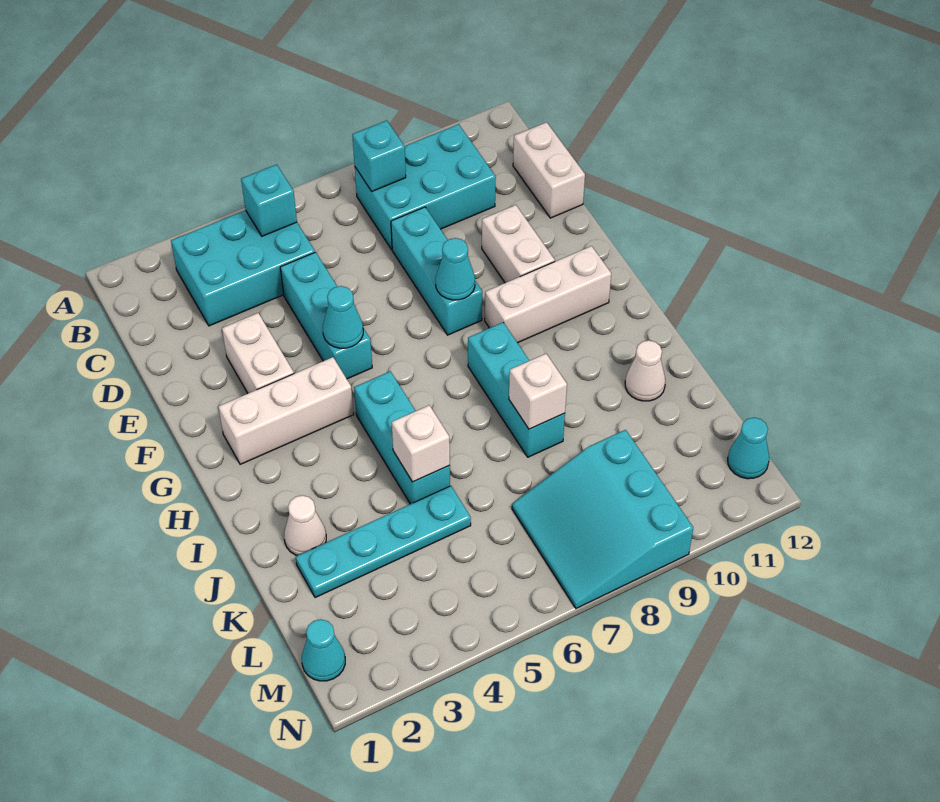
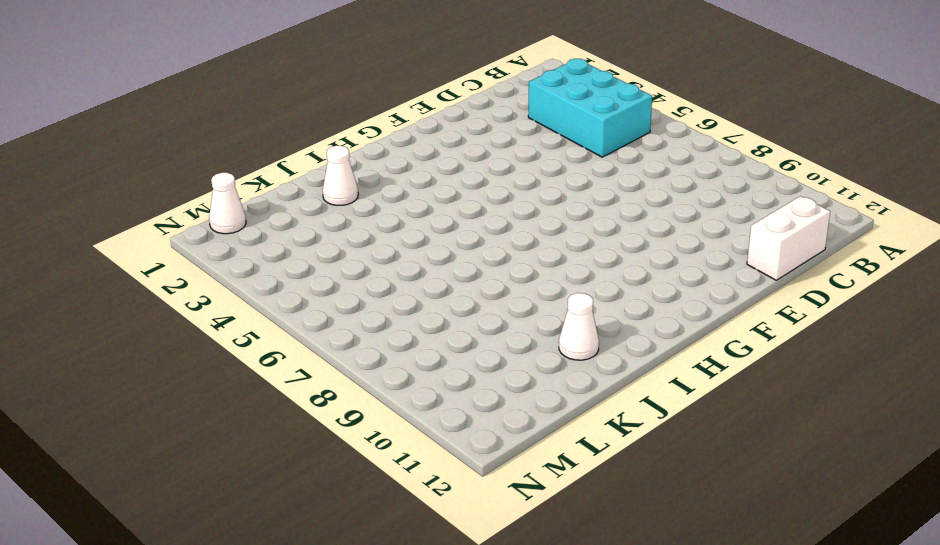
white 1x1 cone [209,173,246,234] -> cyan 1x1 cone [302,619,345,681]
none -> cyan 2x3 brick [355,124,496,249]
none -> cyan 1x3 brick [280,252,372,379]
none -> cyan 1x3 brick [391,207,482,335]

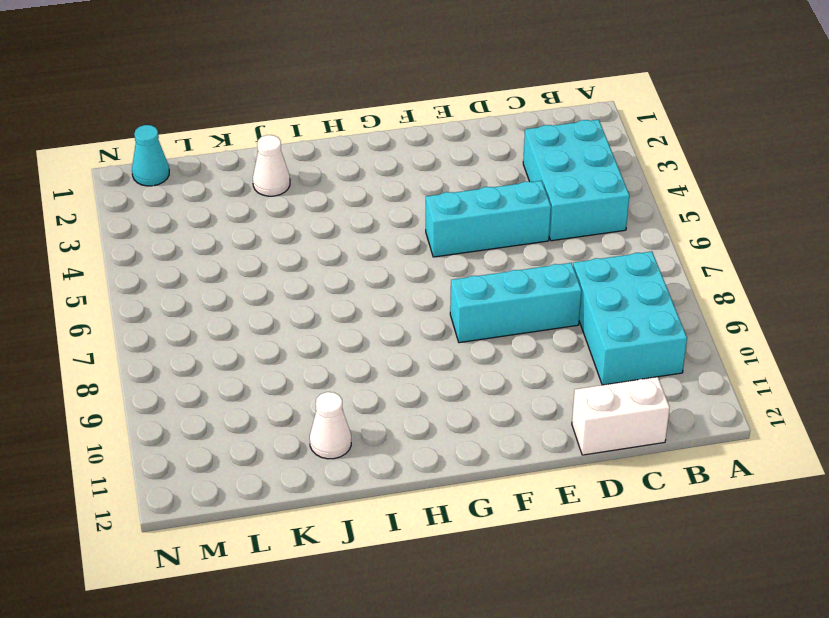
none -> white 1x2 brick [222,313,294,393]
none -> white 1x2 brick [482,205,555,283]
none -> white 1x3 brick [218,357,354,464]

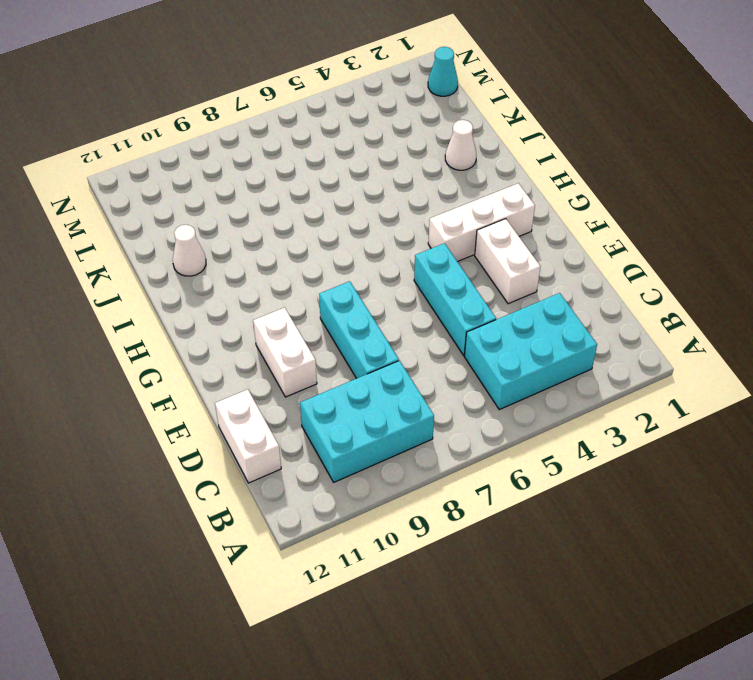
none -> white 1x3 brick [485,246,611,343]
none -> cyan 1x3 brick [354,371,450,504]
none -> cyan 1x3 brick [468,322,565,457]

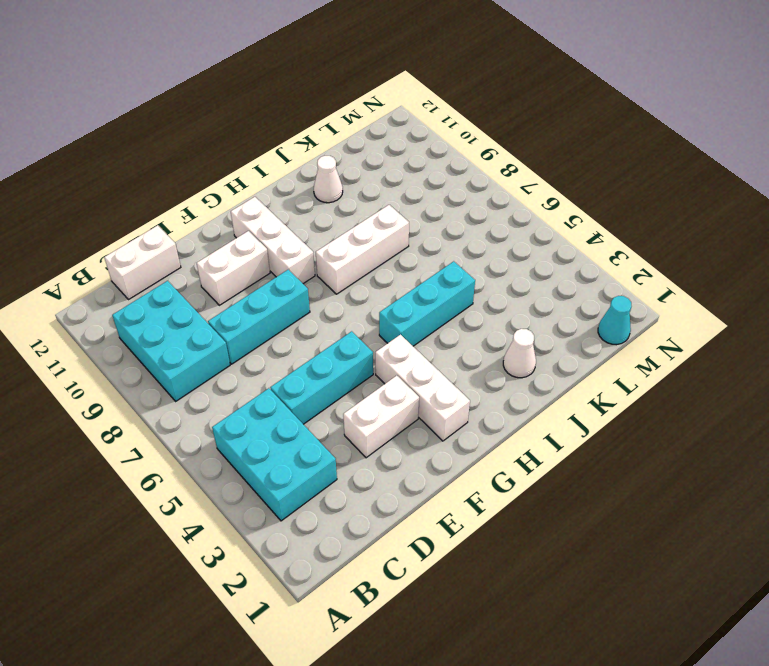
white 1x3 brick [316,205,409,294] -> cyan 1x3 brick [468,322,565,457]
none -> cyan 1x4 plate [296,486,471,598]
none -> cyan 3x3 slope [512,430,693,608]
none -> cyan 1x1 cone [728,418,769,479]

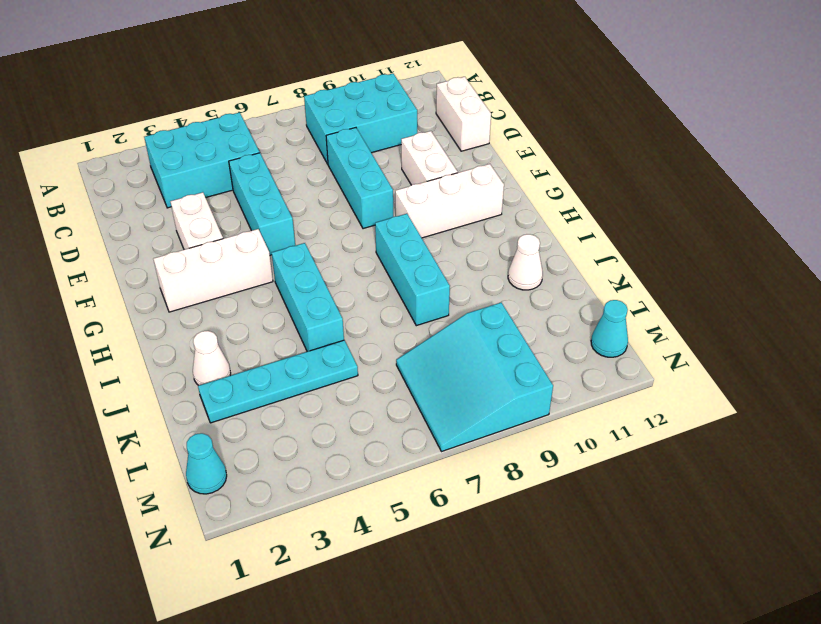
none -> cyan 1x1 brick [241,164,297,236]
none -> cyan 1x1 brick [352,121,406,191]
none -> cyan 1x1 cone [323,286,363,348]

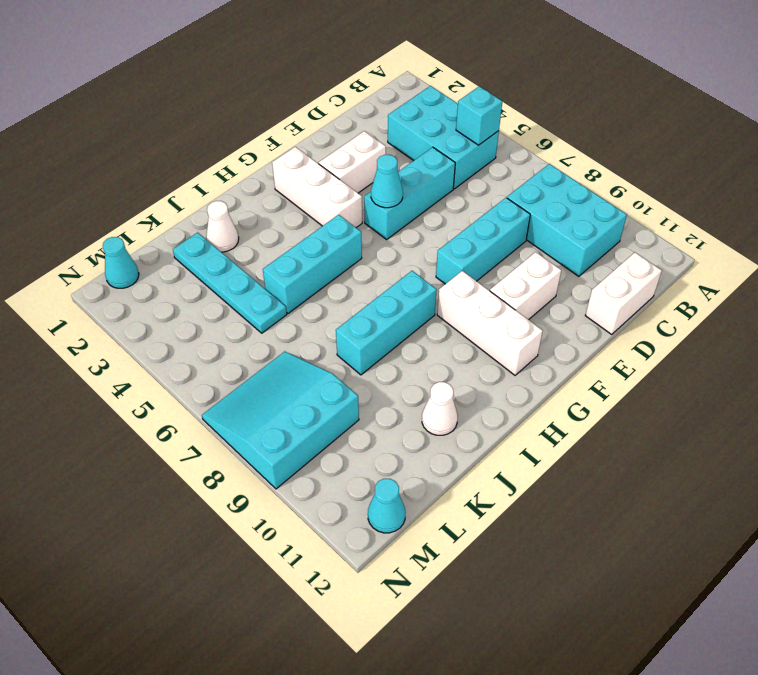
none -> cyan 1x1 brick [352,121,406,191]
none -> cyan 1x1 cone [436,238,475,300]
none -> white 1x1 brick [392,405,450,482]

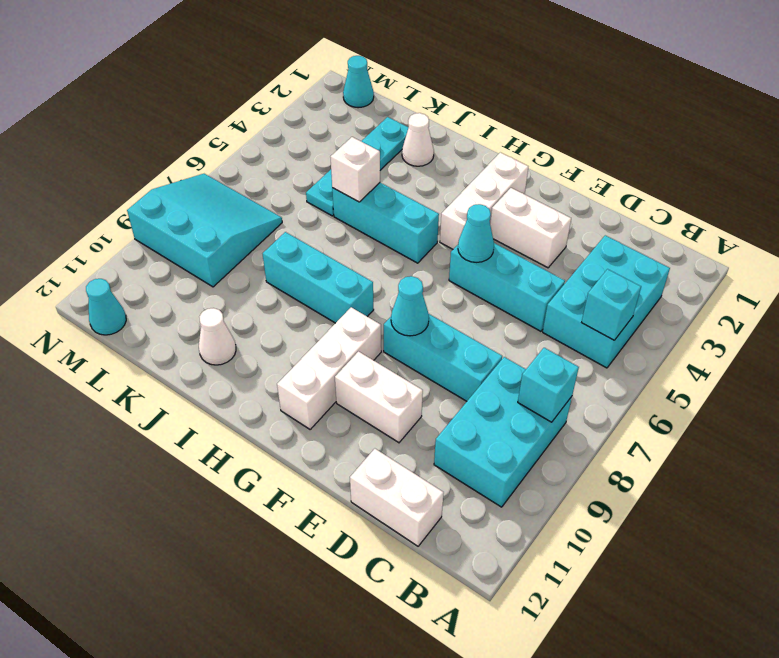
none -> white 1x1 brick [509,354,567,429]

